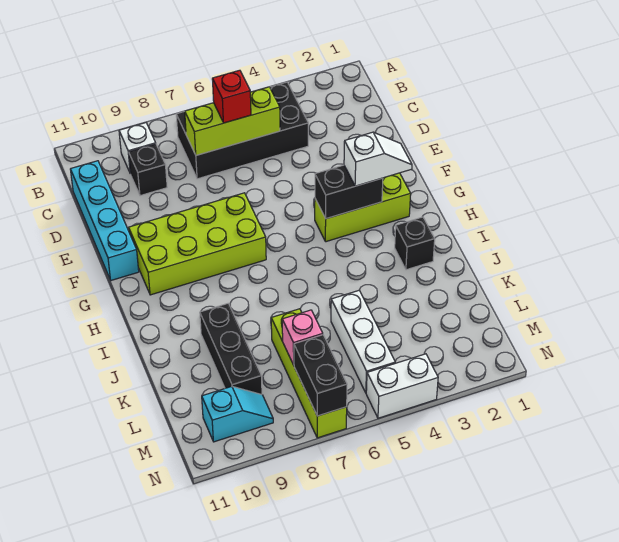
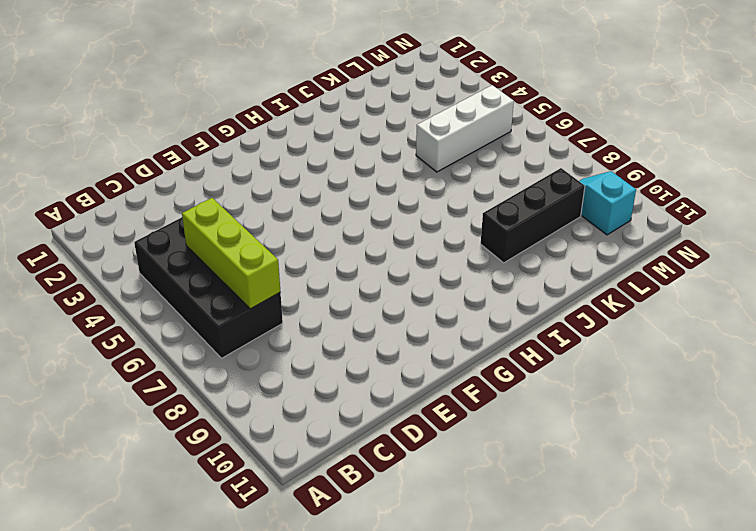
none -> white 1x1 brick [119,123,156,174]
none -> black 1x1 brick [129,144,167,196]
none -> cyan 1x4 brick [70,161,139,280]

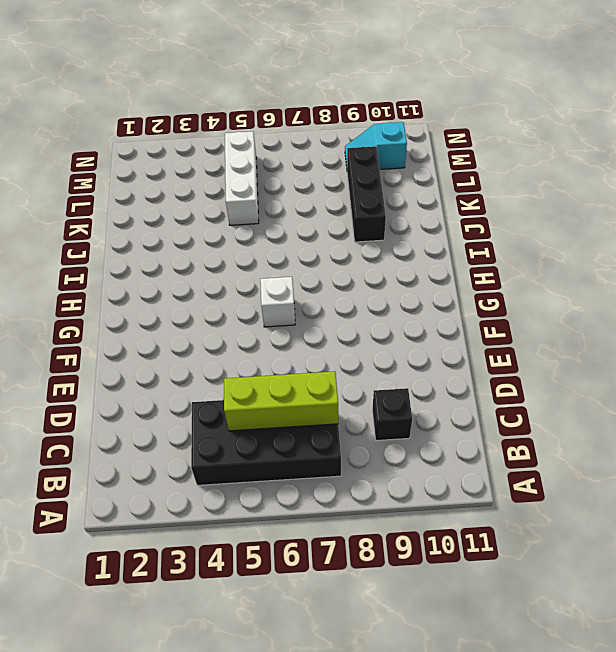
white 1x1 brick [260,277,295,327] -> white 1x1 brick moved to [119,123,156,174]
none -> cyan 1x4 brick [70,161,139,280]
none -> lime 2x4 brick [129,193,266,295]
none -> lime 1x3 brick [315,173,411,242]

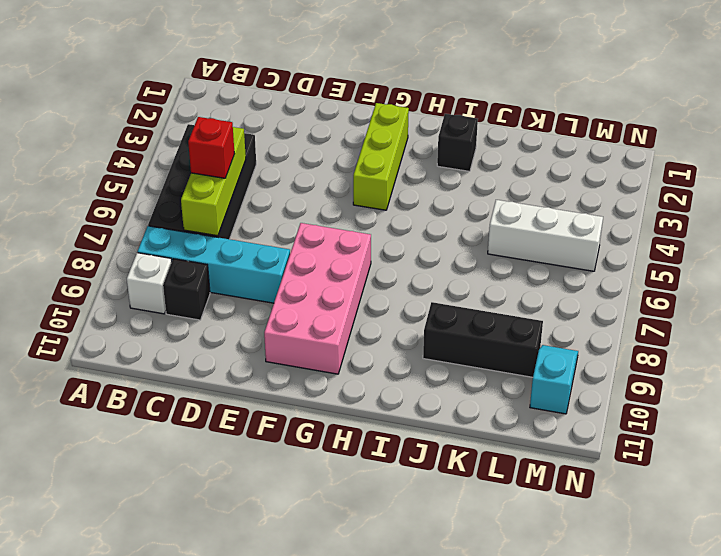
cyan 1x4 brick [137,226,290,303] -> cyan 1x4 brick moved to [70,161,139,280]
pink 2x4 brick [264,223,371,374] -> lime 2x4 brick [129,193,266,295]
none -> lime 1x4 brick [271,309,347,438]
none -> white 1x2 brick [366,354,438,418]
none -> black 1x2 brick [315,165,383,219]

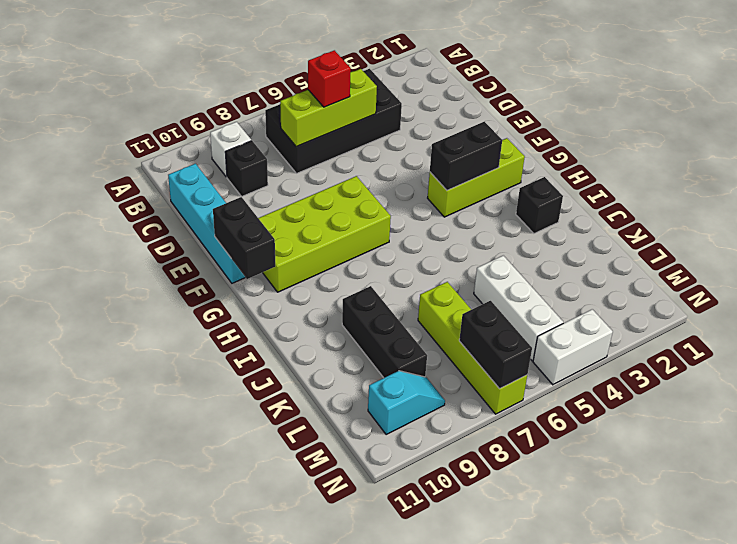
black 1x2 brick [213,197,275,279] -> none
none -> pink 1x1 brick [282,310,323,365]
none -> white 1x2 slope [344,132,412,186]

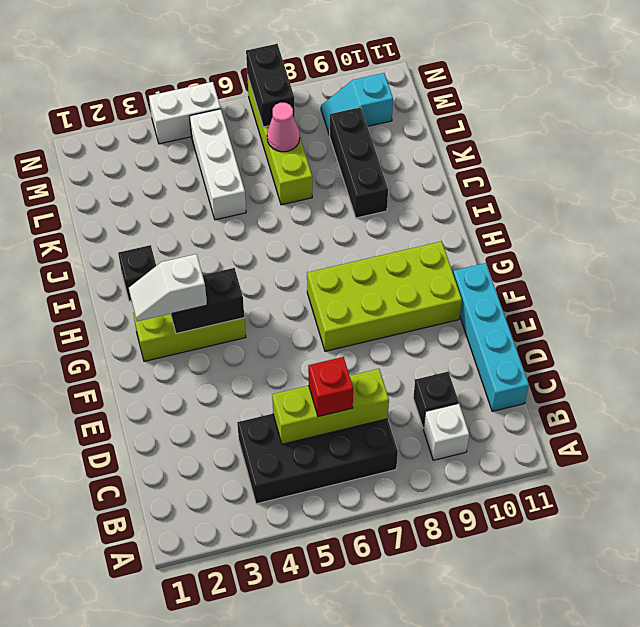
pink 1x1 cone [267,103,300,152] -> pink 1x1 brick [282,310,323,365]

